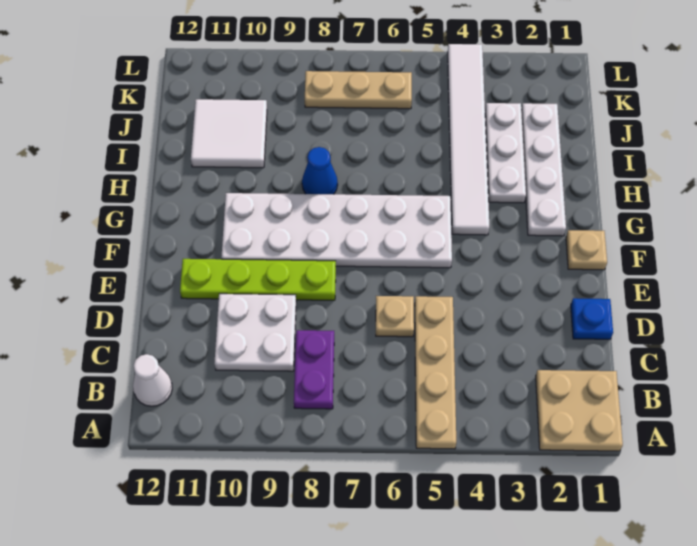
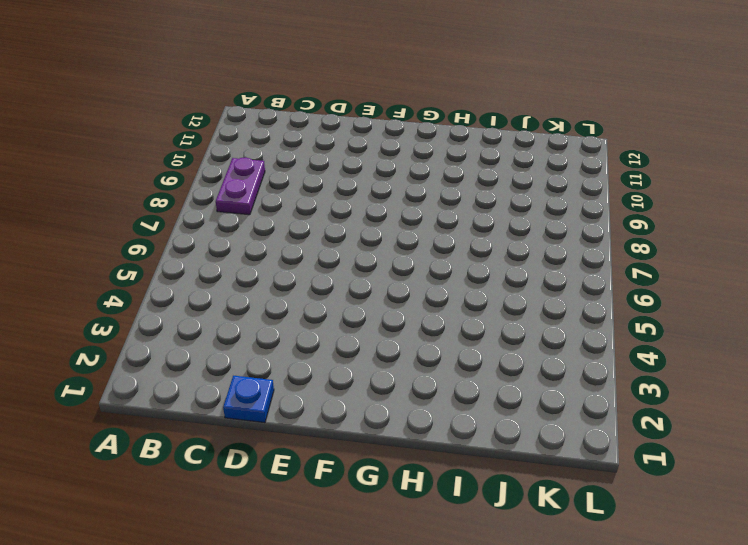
purple 1x2 plate [216,158,265,215] -> purple 1x2 plate turned to [294,330,334,409]
none -> tan 2x2 plate [536,370,623,451]
none -> tan 1x4 plate [415,296,456,449]
none -> white 1x1 cone [133,354,172,406]

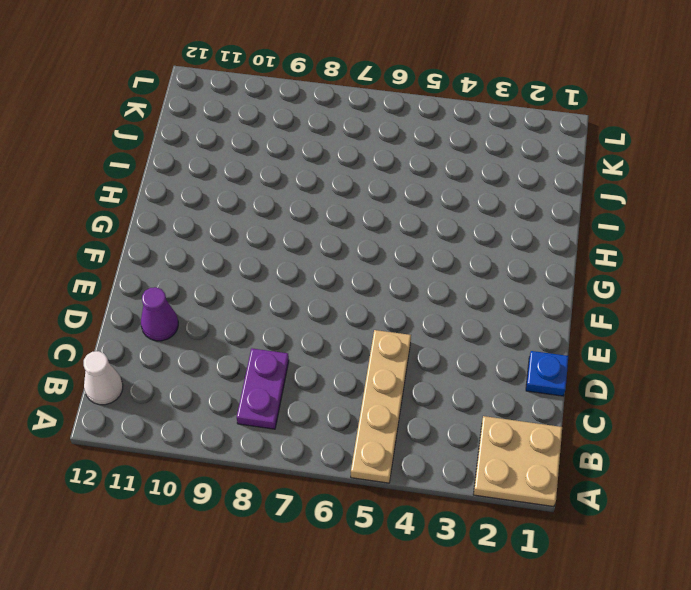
purple 1x1 cone [141,287,178,341] -> none
none -> white 2x2 plate [214,294,296,371]
none -> tan 1x1 plate [376,296,414,337]
none -> lime 1x4 plate [180,259,336,300]

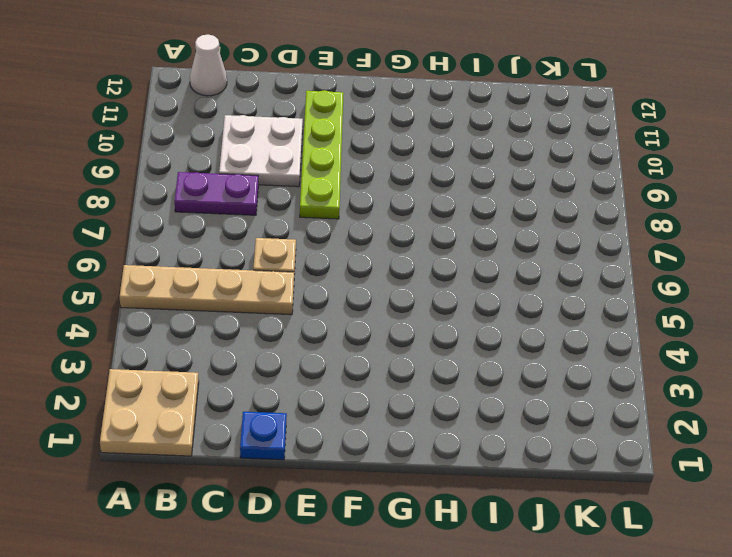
none -> tan 1x1 plate [566,230,607,270]
none -> white 2x6 plate [221,193,452,268]
none -> white 1x4 plate [521,103,566,236]

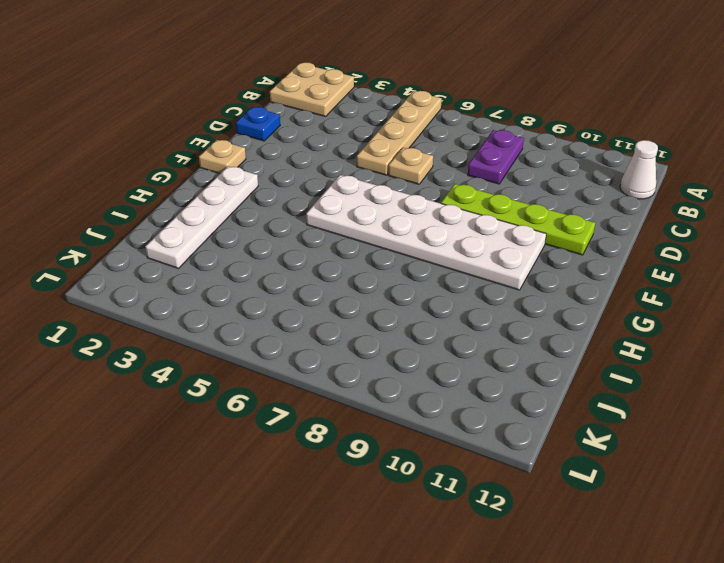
none -> white 2x2 plate [214,294,296,371]
none -> white 1x6 tile [448,44,489,235]
none -> white 1x3 plate [485,103,526,203]

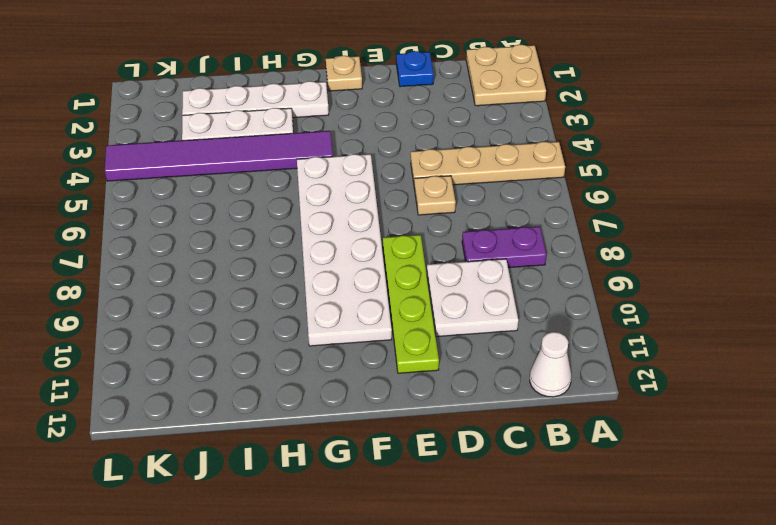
purple 1x6 tile [105,131,333,181] -> white 1x6 tile [448,44,489,235]
none -> blue 1x1 cone [302,147,338,194]
none -> white 2x2 tile [191,99,267,168]
none -> tan 1x3 plate [305,71,412,109]

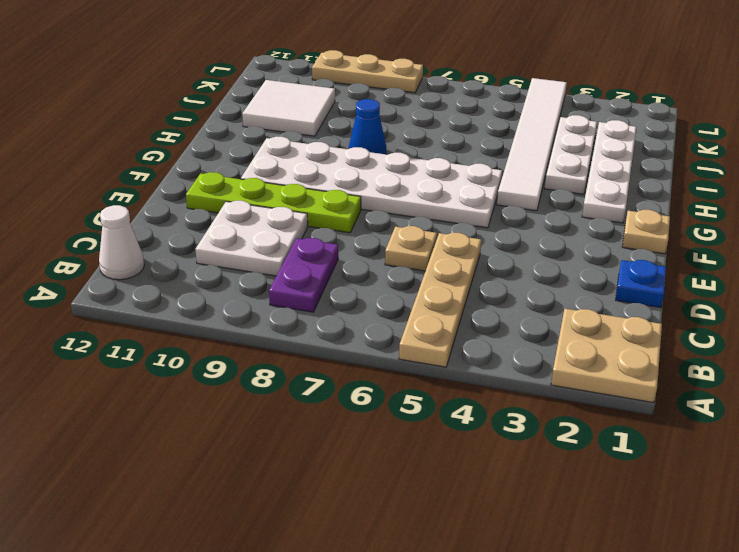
tan 1x3 plate [312,50,423,93] -> tan 1x3 plate moved to [305,71,412,109]

